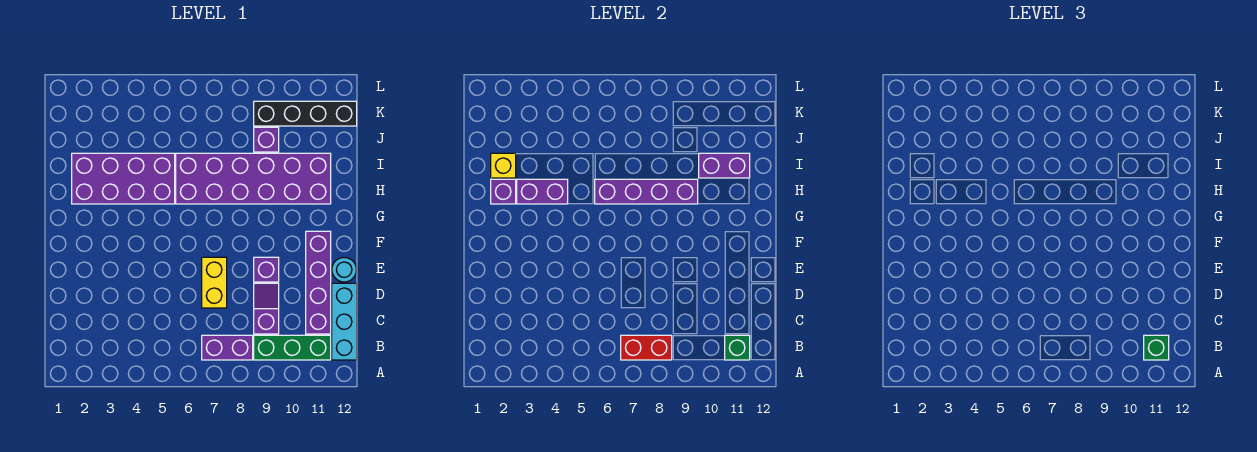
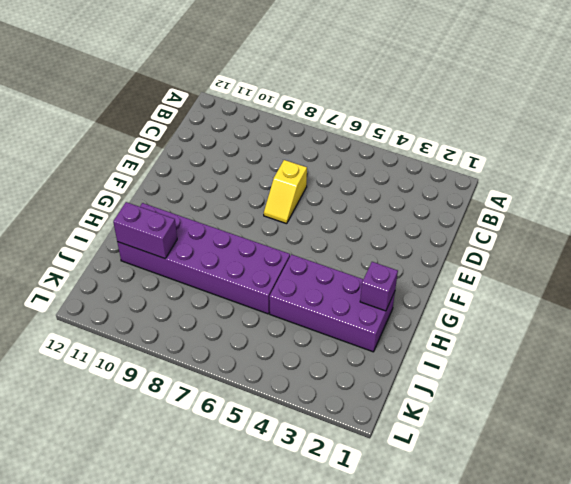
yellow 1x2 slope [264,160,307,224] -> yellow 1x2 brick [202,257,227,308]
none -> purple 1x2 brick [202,335,253,360]
none -> green 1x3 brick [254,335,331,360]
none -> cyan 1x3 brick [332,283,357,360]

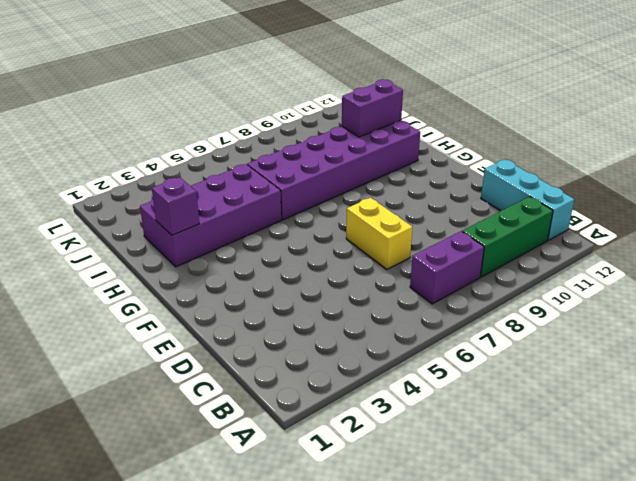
none -> purple 1x2 slope [254,283,279,334]
none -> purple 1x4 brick [306,231,331,334]
none -> purple 1x1 brick [254,257,279,282]

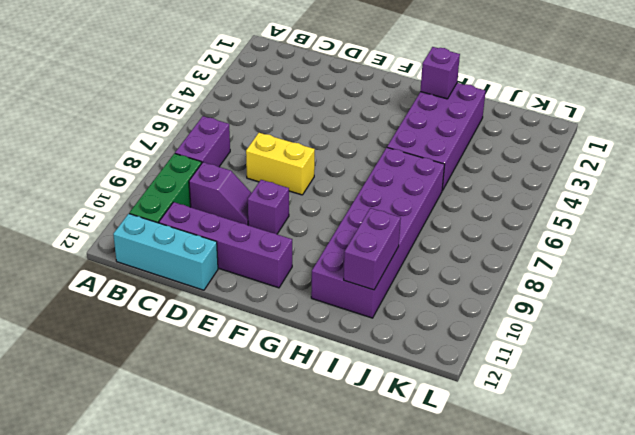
none -> cyan 1x1 round brick [332,257,356,282]
none -> purple 1x1 brick [254,127,279,152]
none -> black 1x4 brick [254,101,357,126]

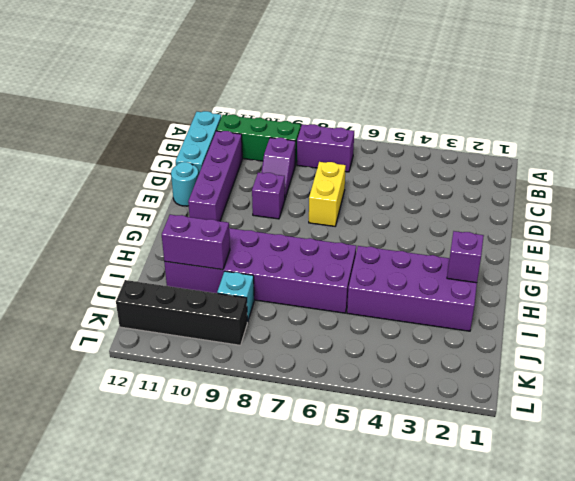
cyan 1x1 brick [217,271,254,322] -> purple 1x1 brick [254,127,279,152]
none -> red 1x2 brick [621,335,672,360]
none -> green 1x1 brick [725,335,750,360]
none -> purple 1x2 brick [517,179,568,204]

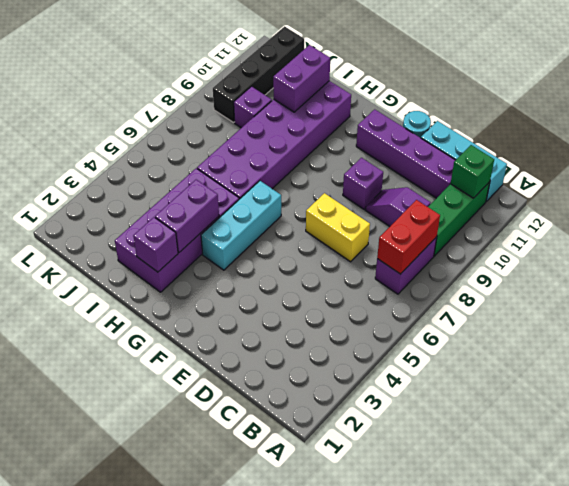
cyan 1x3 brick [201,181,281,270] -> none
none -> purple 1x4 brick [595,179,698,204]
none -> yellow 1x1 brick [491,153,516,178]
none -> green 1x1 brick [1144,335,1169,360]

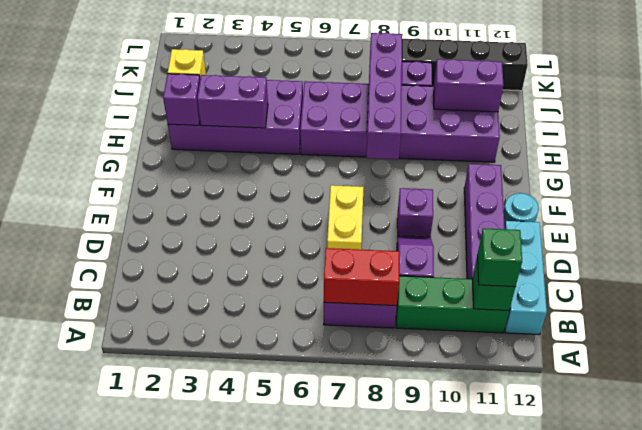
purple 1x4 brick [366,33,402,159] -> purple 1x4 brick turned to [595,179,698,204]

